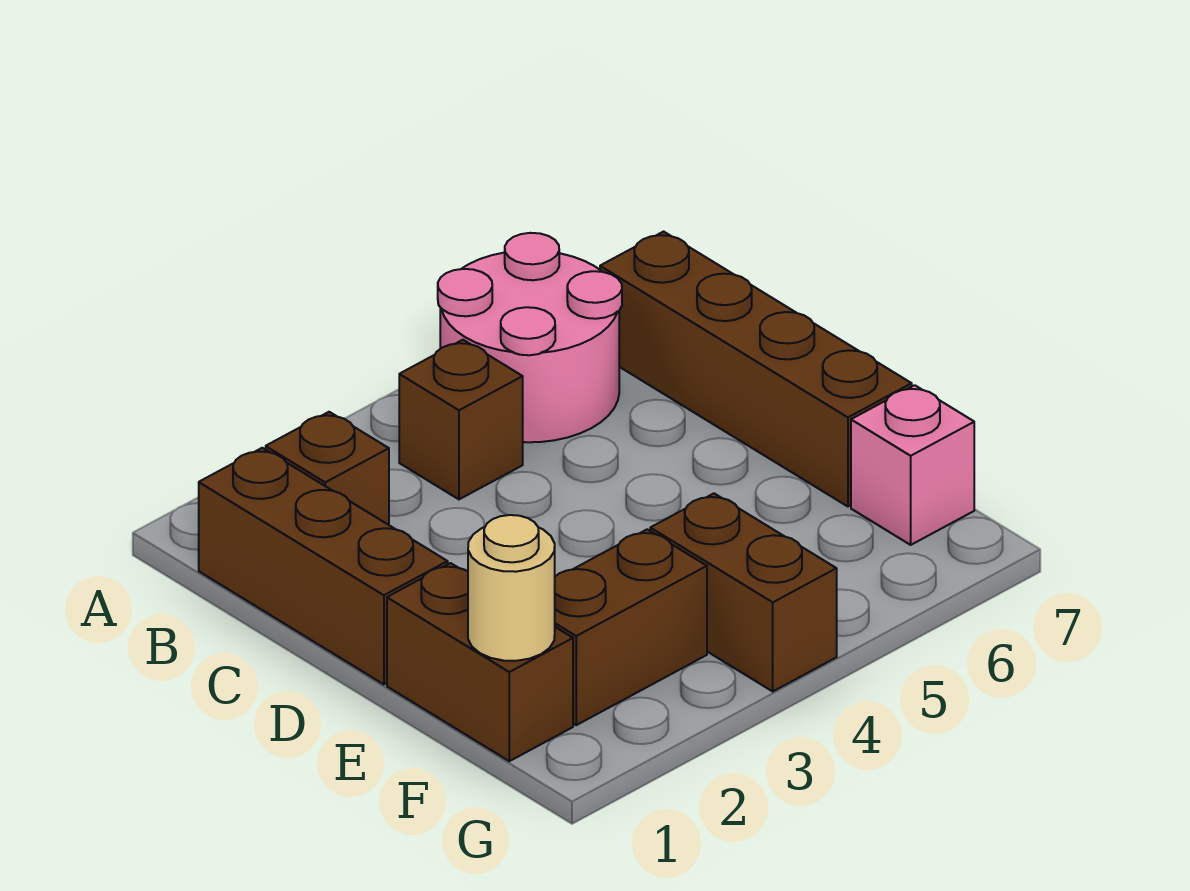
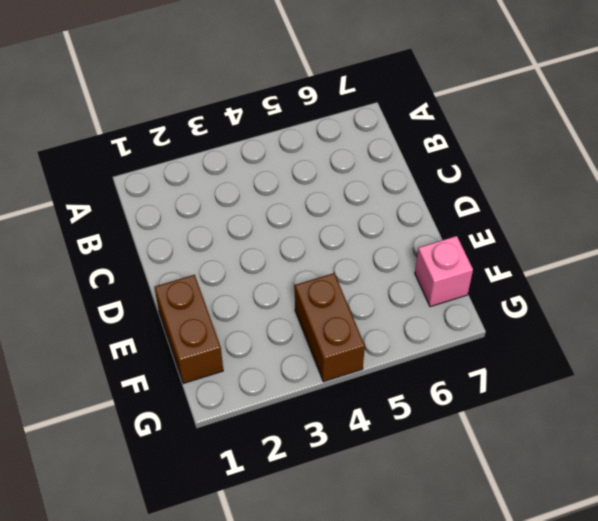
none -> pink 2x2 round brick [438,233,622,442]
none -> brown 1x3 brick [199,448,448,684]

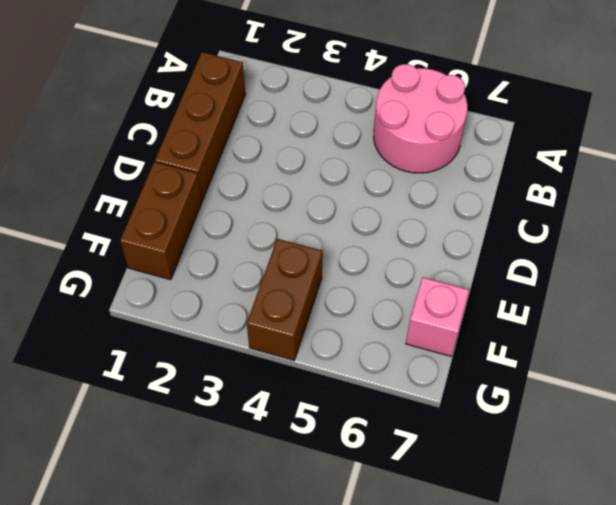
none -> brown 1x1 brick [266,412,389,525]
none -> brown 1x1 brick [399,340,523,499]

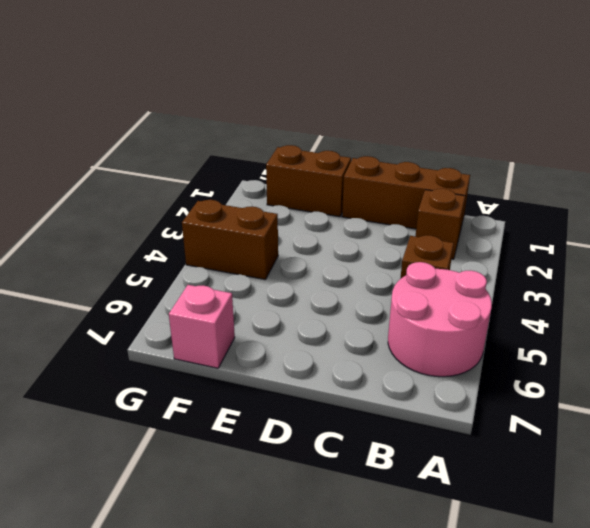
none -> brown 1x4 brick [600,232,912,506]
none -> brown 1x2 brick [555,529,707,725]

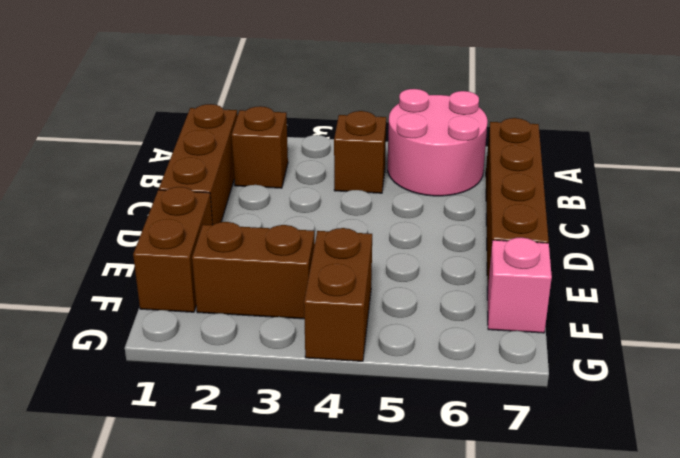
none -> tan 1x1 round brick [468,515,555,661]

